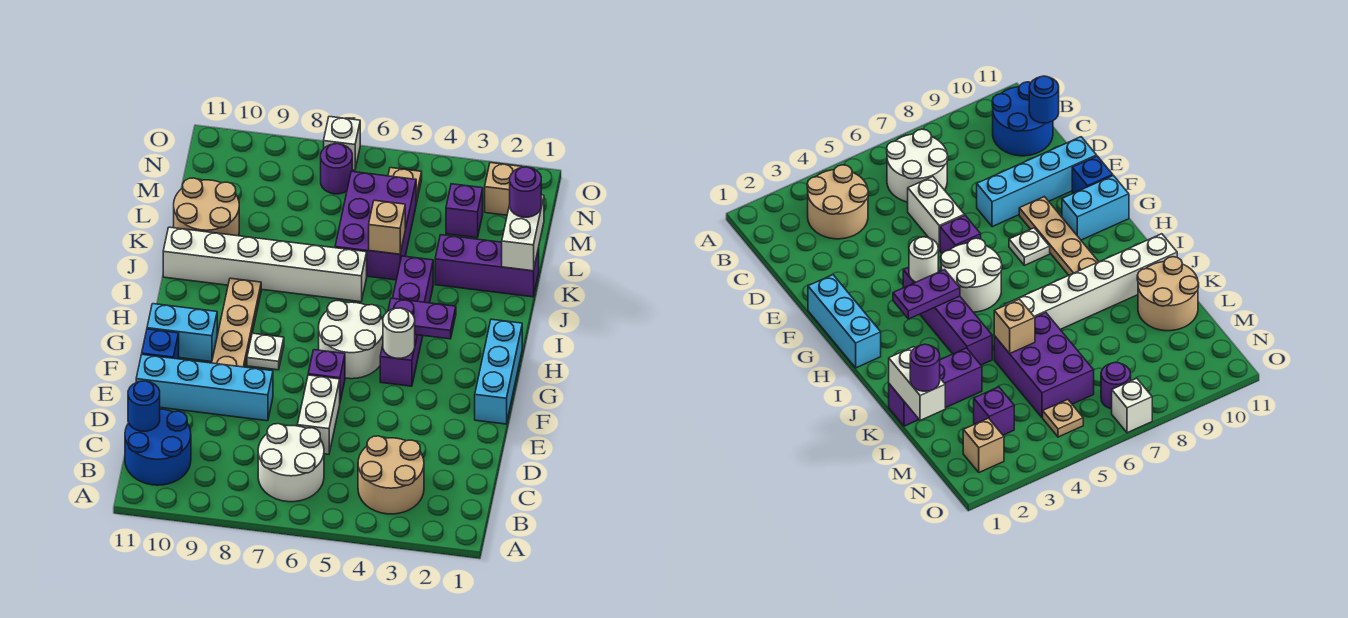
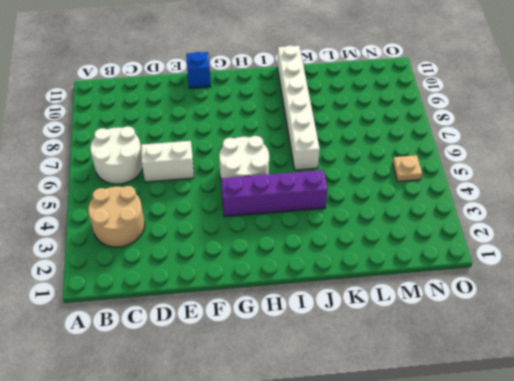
none -> blue 2x2 round brick [125,409,191,485]
none -> cyan 1x4 brick [136,354,273,421]
none -> cyan 1x3 brick [475,319,522,424]

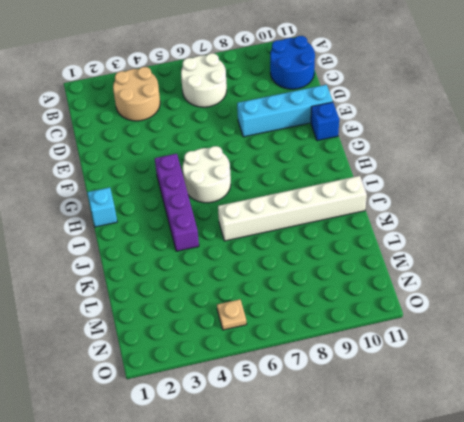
cyan 1x1 brick [87,187,117,227] -> cyan 1x3 brick [475,319,522,424]
none -> white 1x2 brick [297,375,340,454]
none -> purple 1x1 brick [308,350,345,401]
none -> tan 1x4 plate [212,278,261,367]

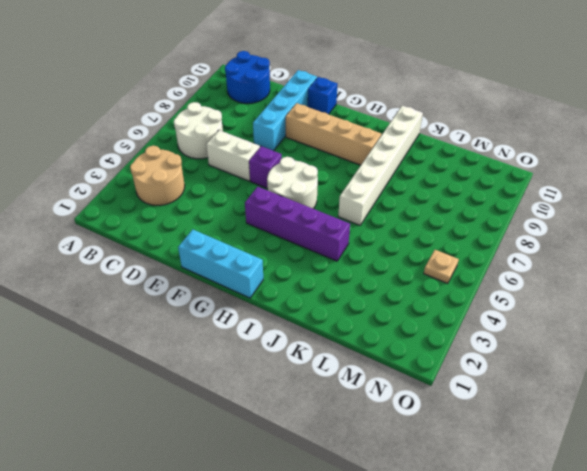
tan 1x4 brick [286,103,381,165] -> tan 1x4 plate [212,278,261,367]
none -> white 1x1 plate [247,333,284,370]
none -> cyan 1x2 brick [147,304,217,362]
none -> purple 1x3 brick [435,235,539,297]

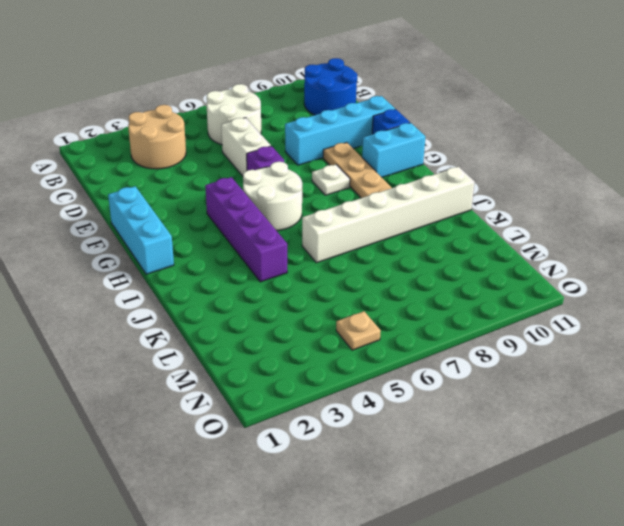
none -> purple 1x3 brick [435,235,539,297]
none -> purple 2x3 brick [335,171,416,280]
none -> tan 2x2 round brick [174,178,239,236]

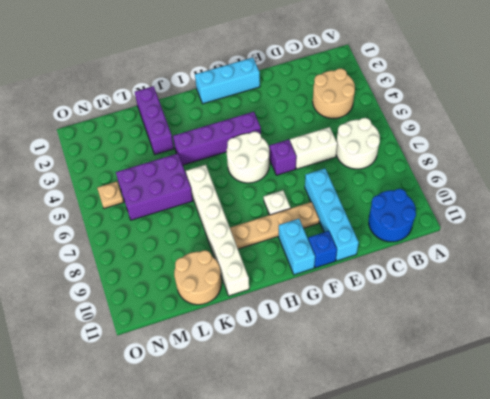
none -> purple 1x1 brick [446,184,483,238]
none -> tan 1x1 brick [485,163,522,215]
none -> purple 1x1 round brick [321,144,352,194]

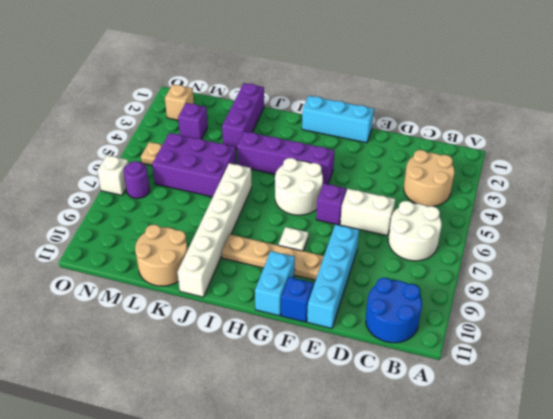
none -> blue 1x1 round brick [128,381,160,431]
none -> white 1x1 round brick [383,308,415,358]
none -> purple 1x2 plate [388,298,456,339]

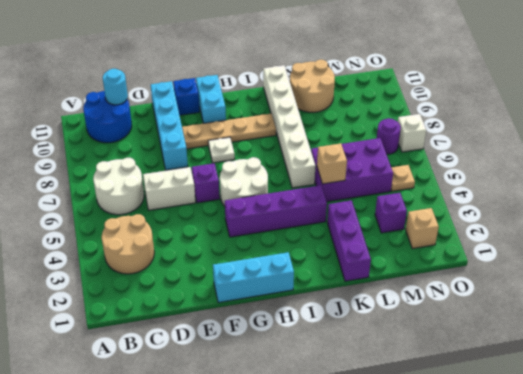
cyan 1x1 round brick [103,69,128,105] -> blue 1x1 round brick [128,381,160,431]
none -> white 1x1 round brick [383,308,415,358]
none -> purple 1x2 plate [388,298,456,339]
none -> white 1x2 brick [502,195,544,271]

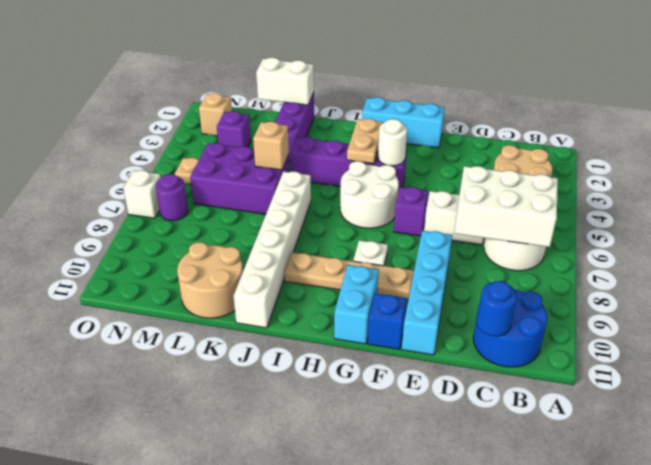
white 2x3 brick [454,166,558,247] -> none
tan 1x2 plate [347,119,383,164] -> purple 1x2 plate [388,298,456,339]
none -> purple 1x1 round brick [510,167,541,217]

